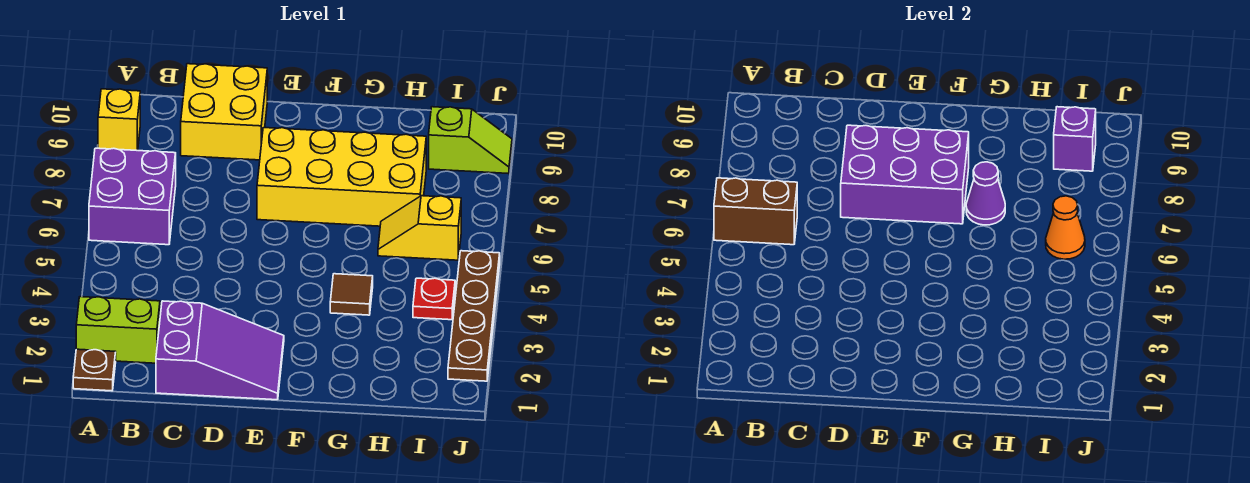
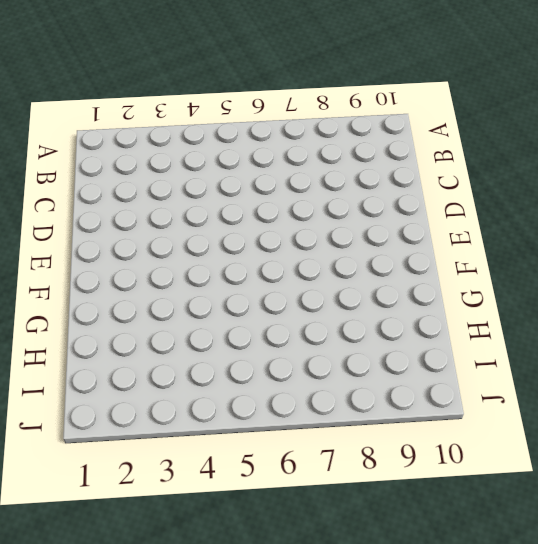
none -> brown 1x1 plate [73,349,116,391]
none -> lime 1x2 brick [76,297,160,363]
none -> purple 2x2 brick [89,148,176,245]

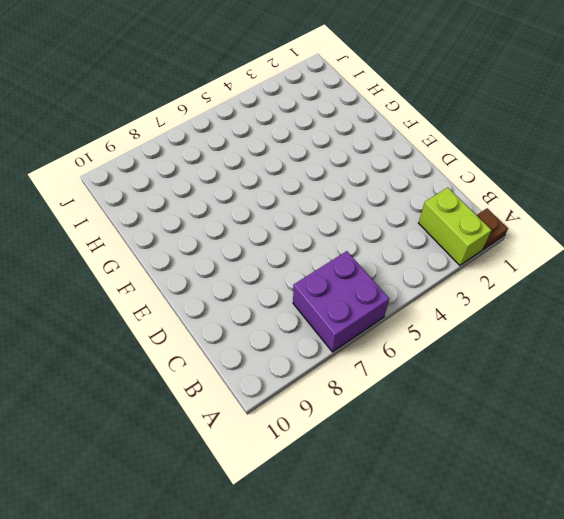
none -> yellow 1x1 brick [98,89,140,150]
none -> purple 2x3 slope [156,301,284,400]
none -> yellow 2x2 brick [181,64,267,160]

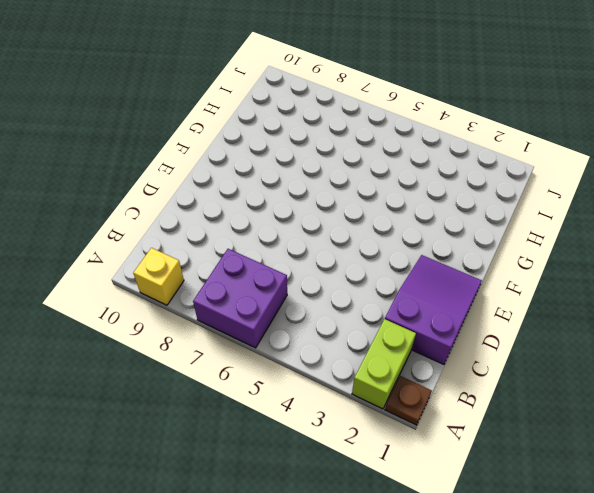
none -> yellow 2x2 brick [181,64,267,160]
none -> yellow 2x4 brick [257,128,426,226]
none -> brown 1x1 tile [330,274,373,315]

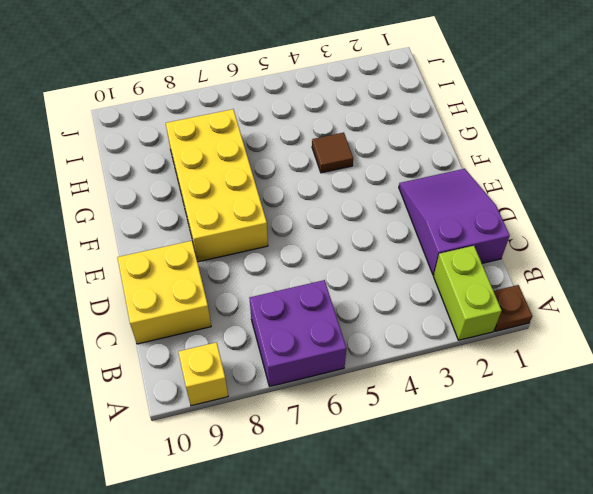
none -> yellow 1x2 slope [378,196,461,260]
none -> red 1x1 plate [413,278,455,320]
none -> lime 1x2 slope [429,107,512,174]

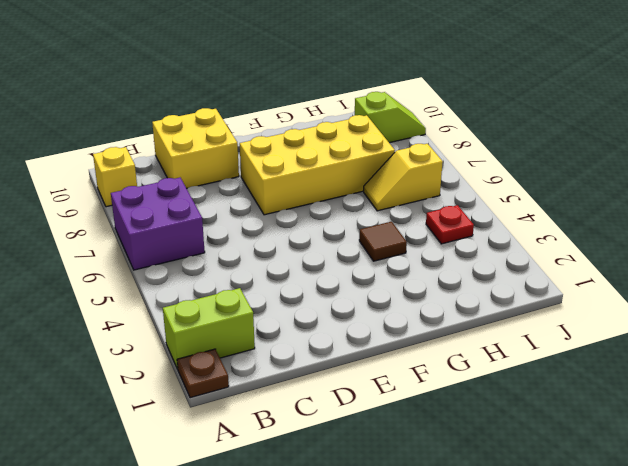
none -> purple 2x3 slope [156,301,284,400]
none -> brown 1x4 plate [448,251,500,381]
none -> brown 1x2 brick [714,178,797,245]

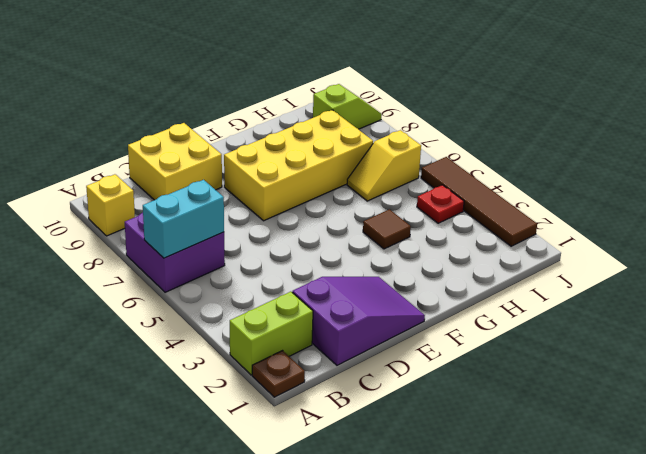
cyan 1x2 brick [143,180,224,258] -> brown 1x2 brick [714,178,797,245]
brown 1x4 tile [421,157,537,246] -> brown 1x4 plate [448,251,500,381]
none -> purple 2x3 brick [841,125,969,224]
none -> purple 1x1 cone [966,162,1005,225]
none -> orange 1x1 cone [1046,196,1085,259]

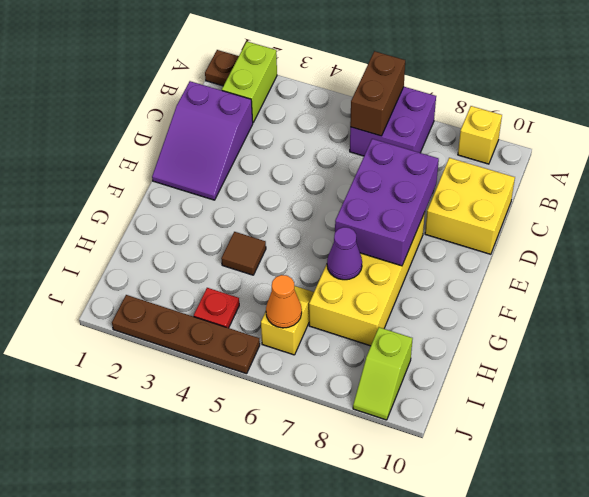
none -> purple 1x1 brick [1054,107,1096,171]

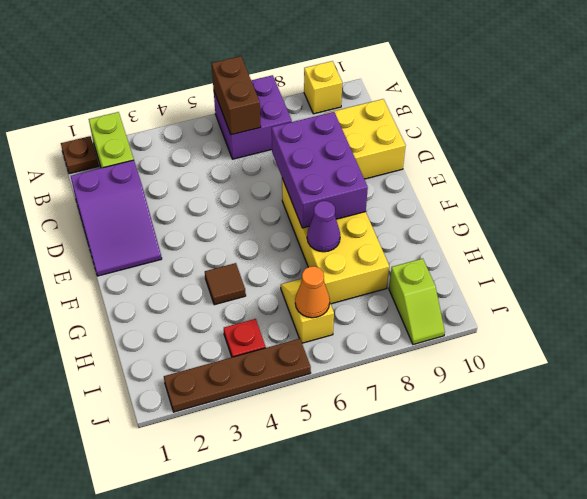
none -> purple 1x1 brick [1054,107,1096,171]

